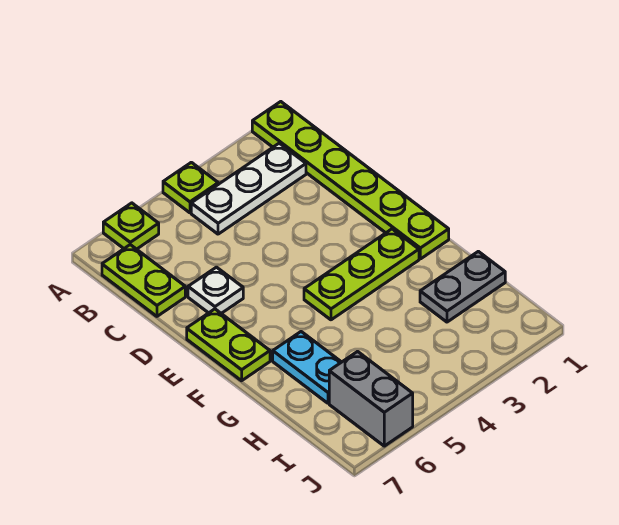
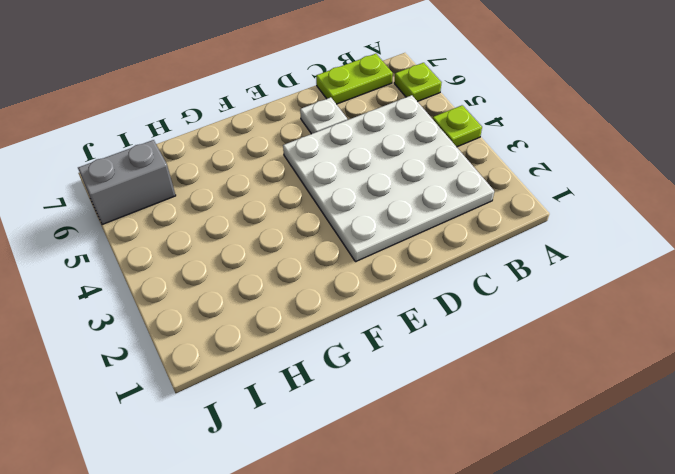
white 4x4 plate [283,95,494,262] -> white 1x3 plate [191,143,306,234]
none -> lime 1x6 plate [252,102,449,259]
none -> lime 1x2 plate [187,309,270,381]

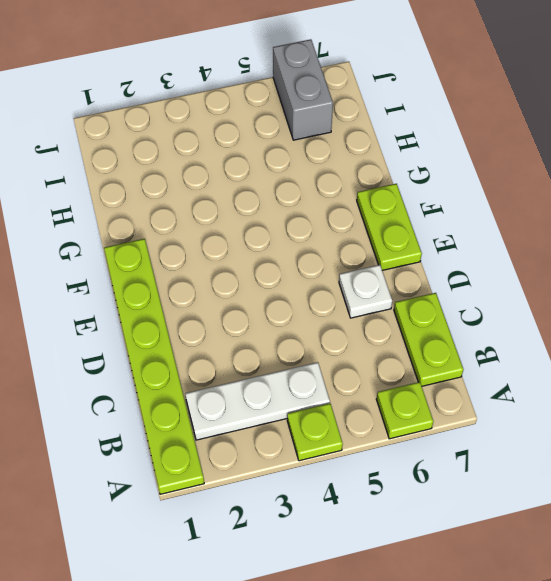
none -> lime 1x3 plate [304,229,419,320]
none -> cyan 1x2 plate [273,332,341,403]

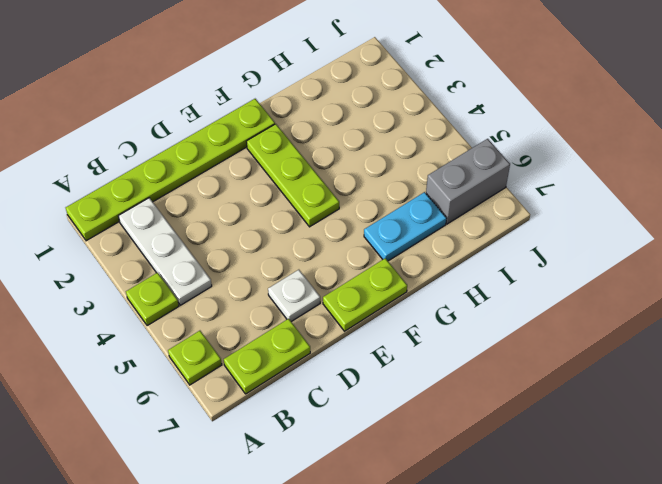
none -> grey 1x2 plate [420,251,505,322]

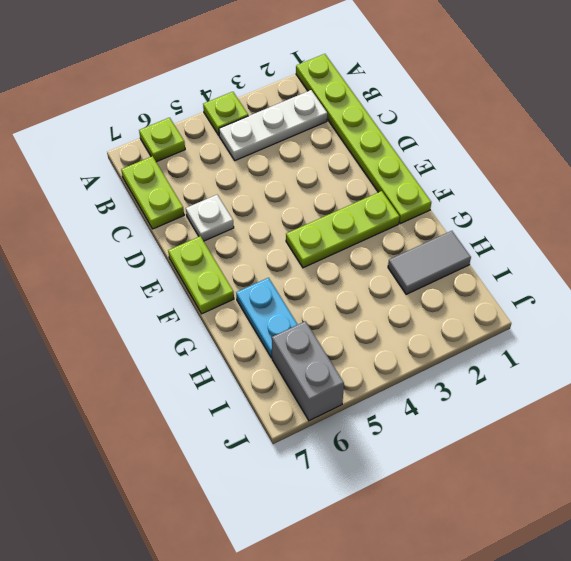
grey 1x2 tile [388,231,471,294] -> grey 1x2 plate [420,251,505,322]

